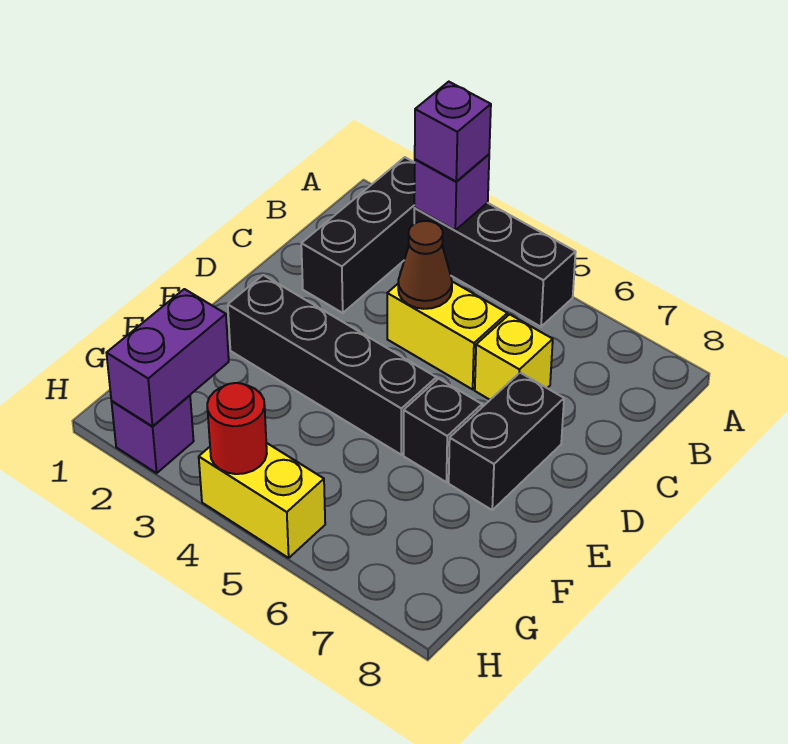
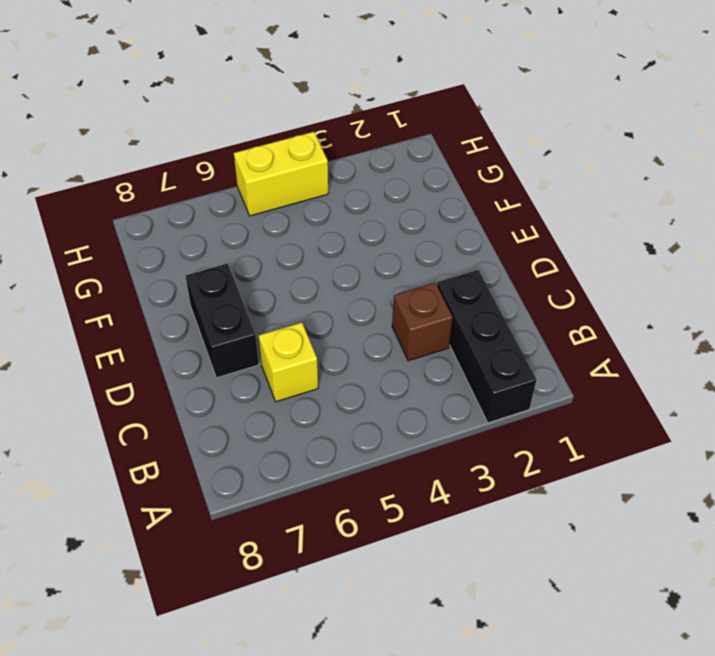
brown 1x1 brick [392,283,453,361] -> none
none -> black 1x3 brick [414,203,576,327]
none -> yellow 1x2 brick [387,282,507,389]
none -> black 1x4 brick [228,275,436,455]

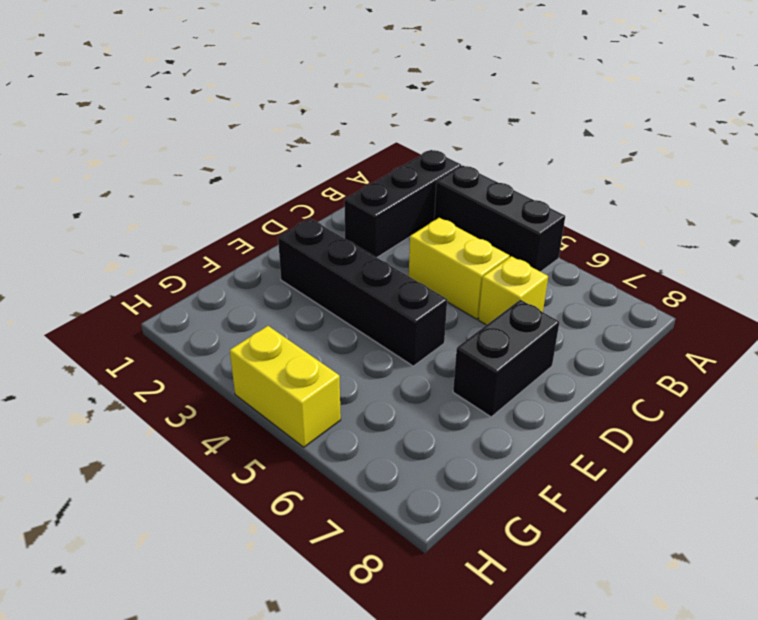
none -> black 1x1 brick [404,379,482,482]
none -> purple 1x1 brick [111,395,194,473]
none -> purple 1x1 brick [414,154,489,230]

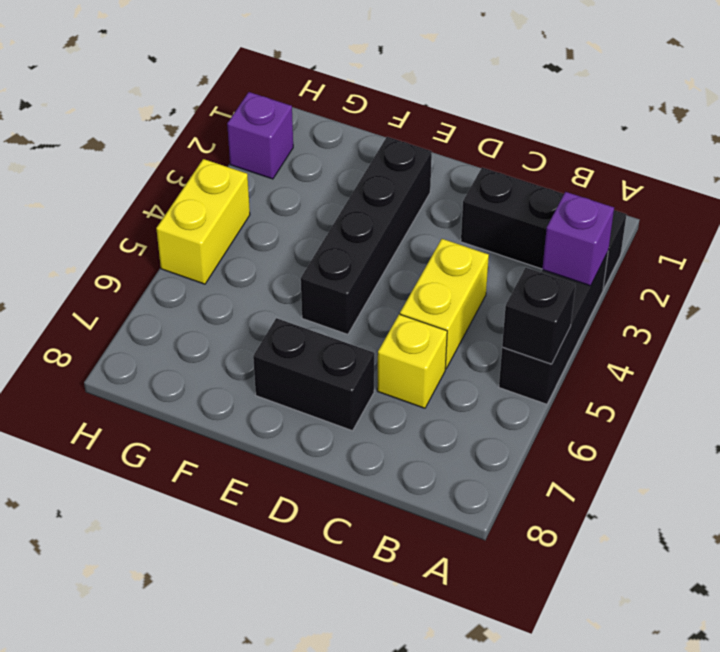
black 1x1 brick [502,268,575,364] -> black 1x1 brick moved to [404,379,482,482]
none -> brown 1x1 cone [398,221,452,309]
none -> purple 1x2 brick [107,289,229,426]
none -> red 1x1 round brick [207,383,267,474]

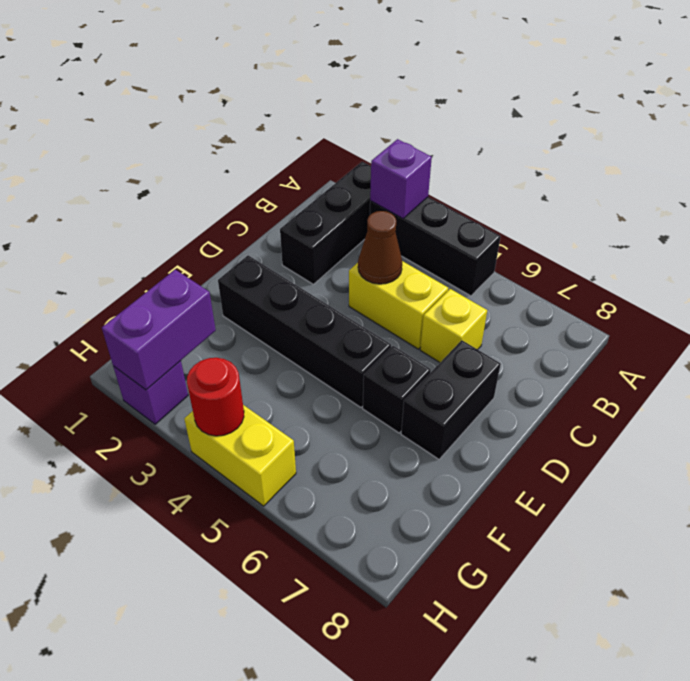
none -> purple 1x1 brick [415,82,491,181]

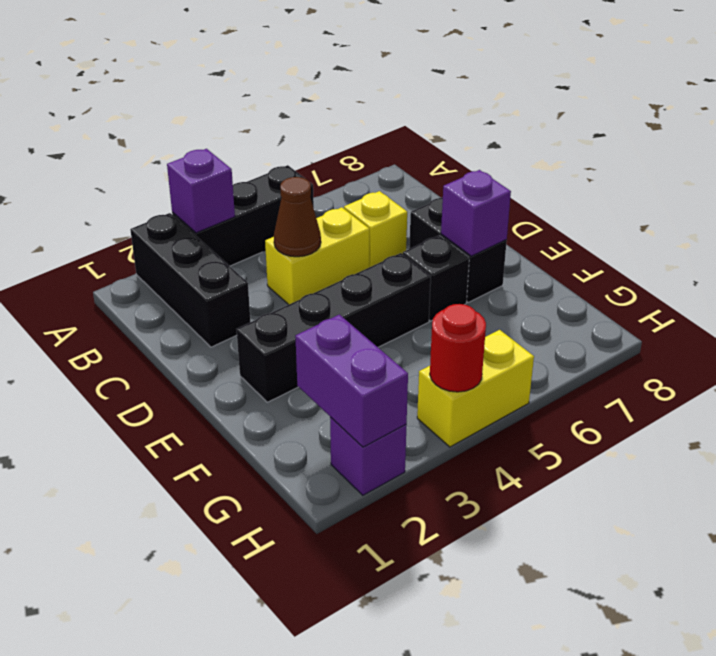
purple 1x1 brick [441,170,511,256] -> purple 1x1 brick moved to [415,82,491,181]

